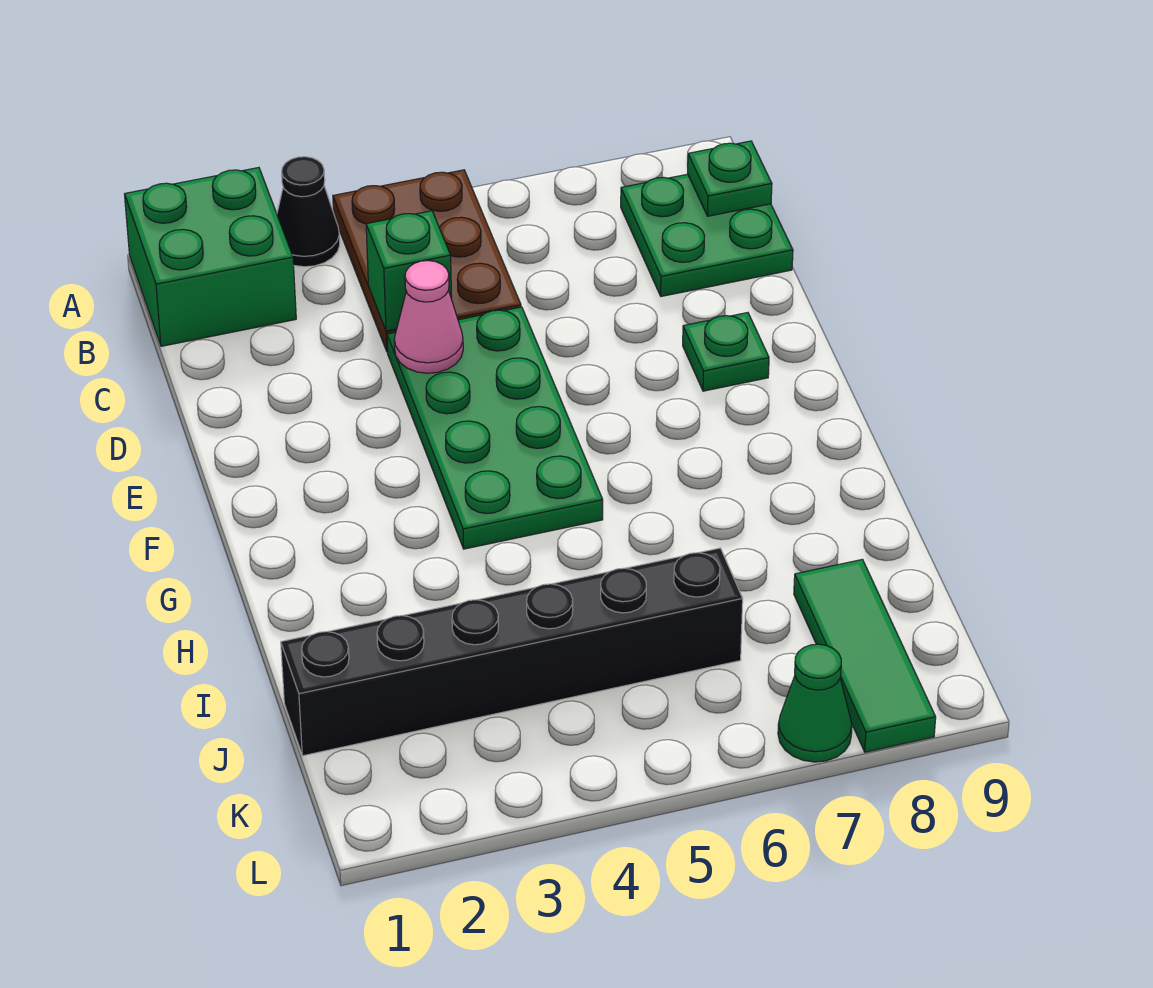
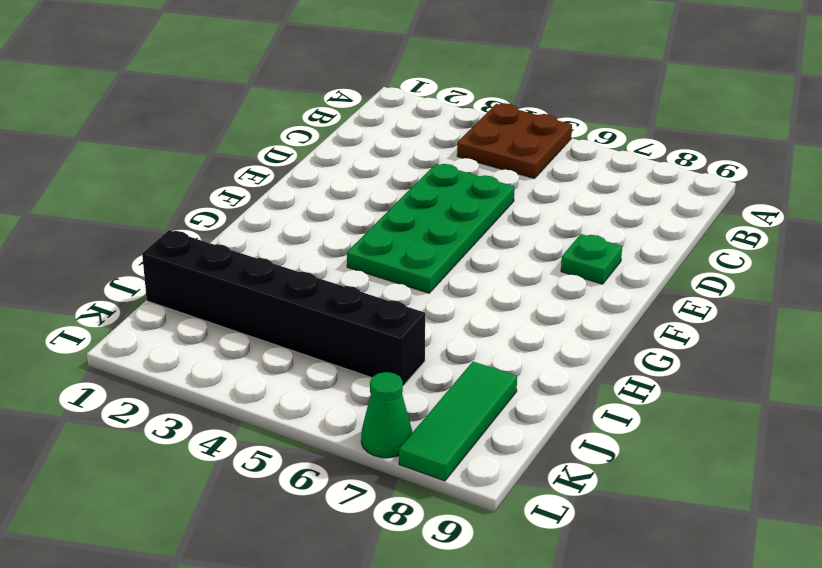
brown 2x2 plate [457,103,572,179] -> brown 2x3 plate [333,170,521,352]
none -> green 2x2 brick [125,168,296,346]
none -> black 1x1 cone [277,157,340,267]
none -> green 2x2 plate [621,174,793,296]

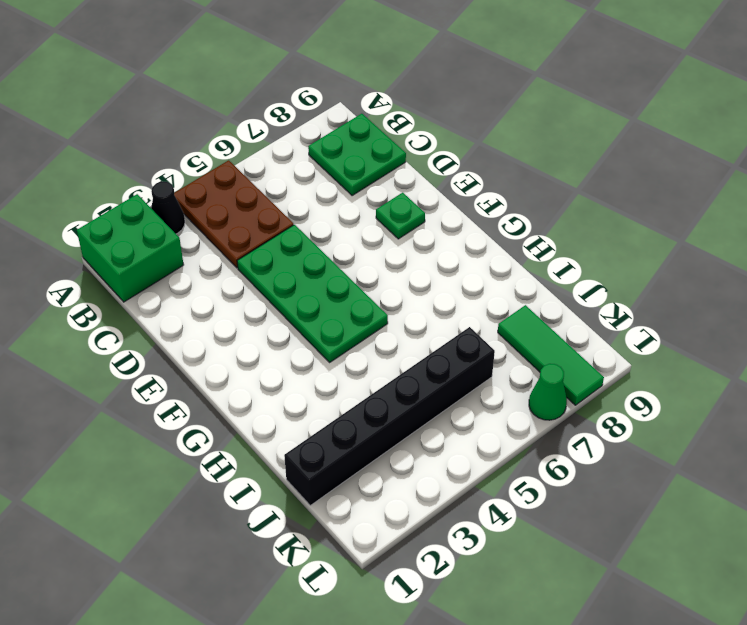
none -> green 1x1 plate [688,141,772,216]
none -> green 1x1 brick [366,211,452,331]
none -> pink 1x1 cone [394,261,463,373]

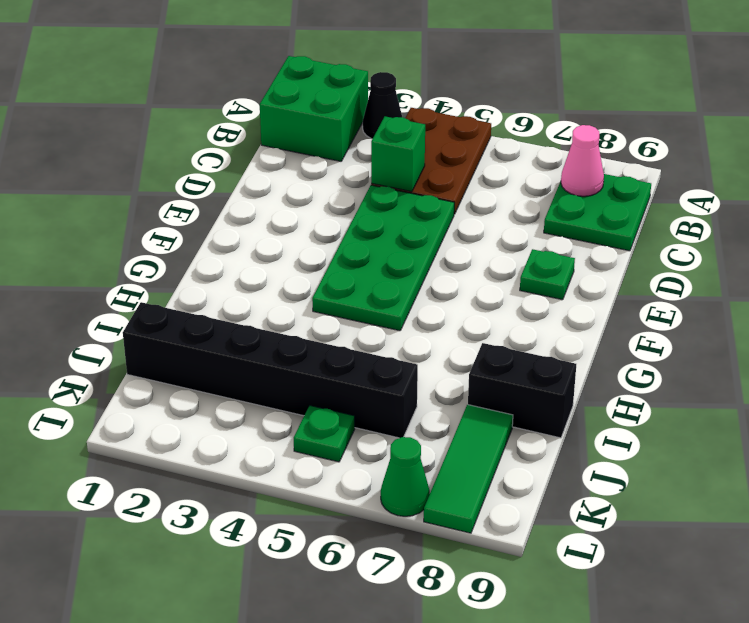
pink 1x1 cone [561,125,604,196] -> pink 1x1 cone moved to [394,261,463,373]
black 1x2 brick [468,343,576,438] -> none
green 1x1 plate [294,405,355,462] -> green 1x1 plate moved to [688,141,772,216]

